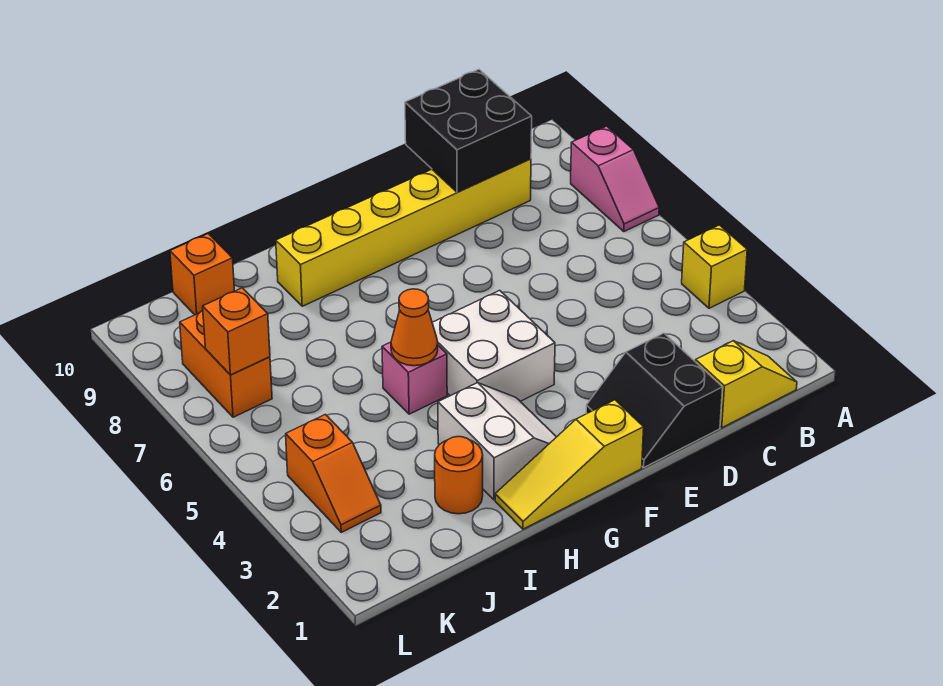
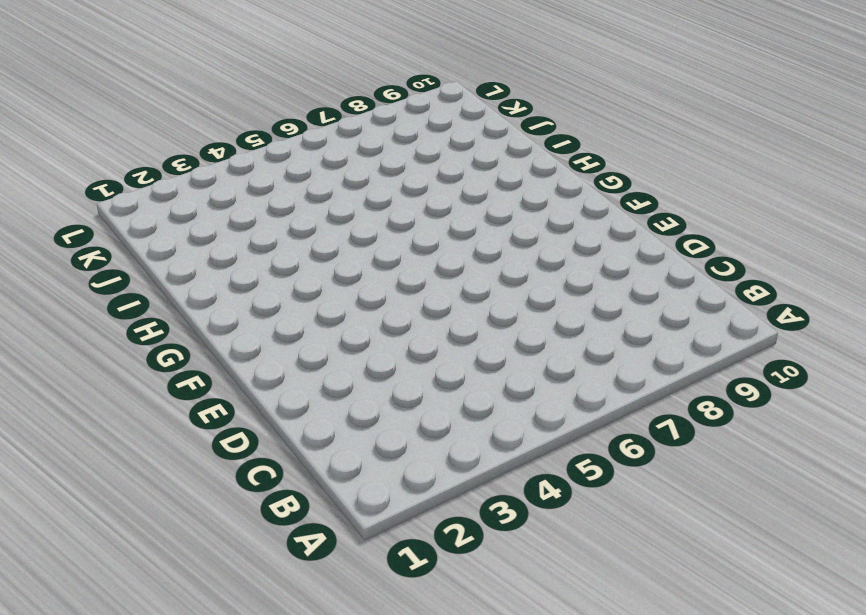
none -> yellow 1x1 brick [682,225,747,308]
none -> pink 1x2 slope [571,126,659,232]
none -> yellow 1x2 slope [696,341,797,428]

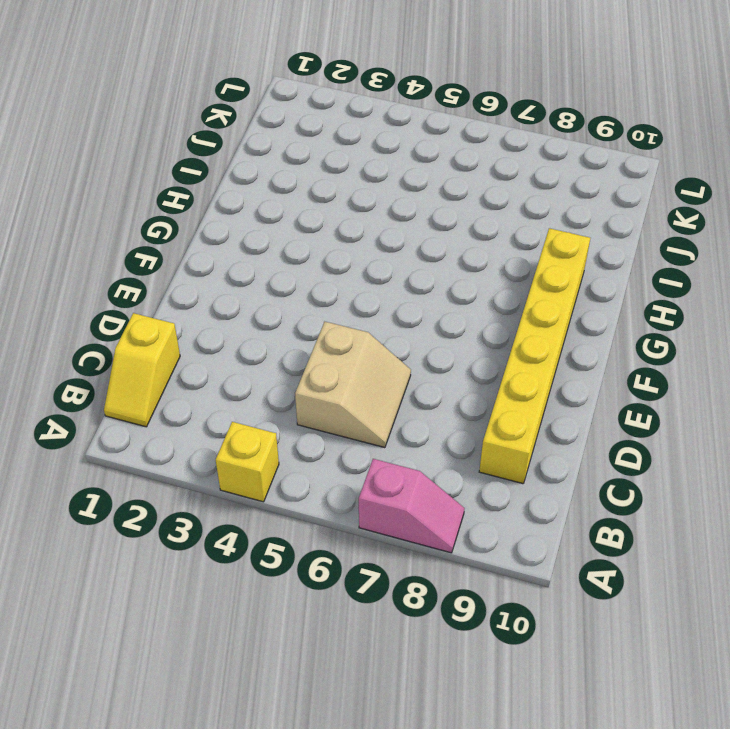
pink 1x2 slope [359,459,465,553] -> pink 1x2 slope turned to [571,126,659,232]
tan 2x2 slope [295,322,411,448] -> none
none -> black 2x2 slope [586,333,723,467]
none -> yellow 1x3 slope [495,400,644,529]
none -> white 2x2 brick [432,290,555,401]

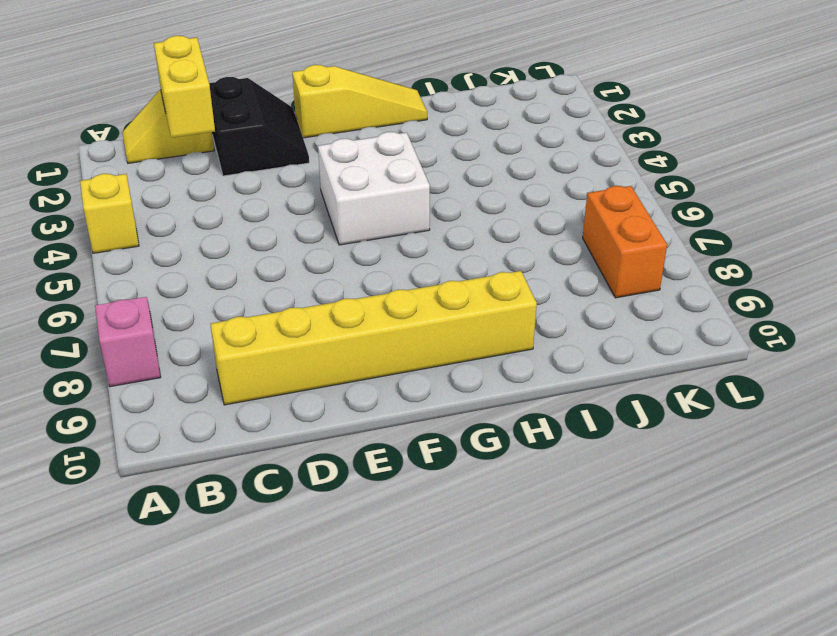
yellow 1x2 brick [154,36,215,138] -> none
none -> white 2x2 slope [438,383,556,500]
none -> pink 1x1 brick [382,342,447,414]
none -> orange 1x1 round brick [435,437,483,514]

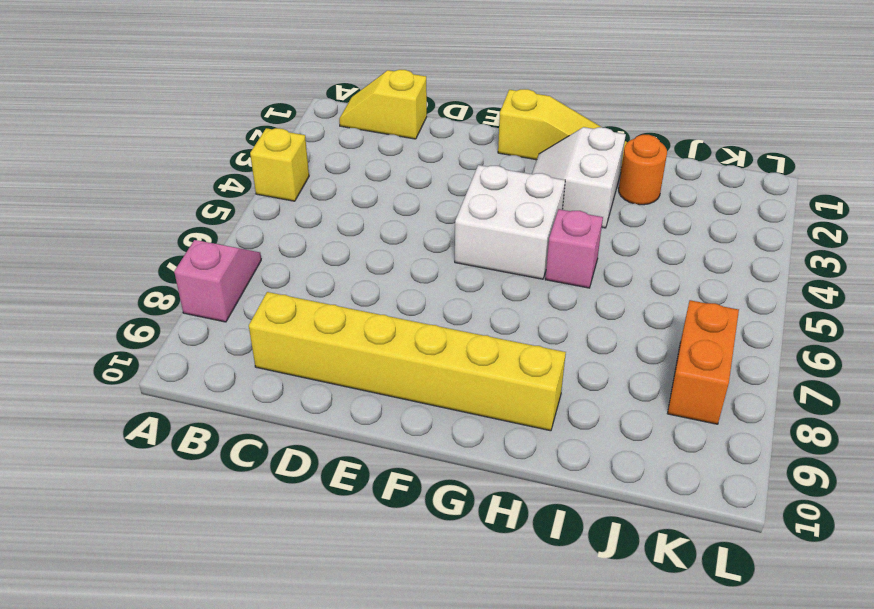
none -> black 2x2 slope [586,333,723,467]
none -> orange 1x1 brick [170,233,234,315]
none -> orange 1x2 slope [286,414,381,532]

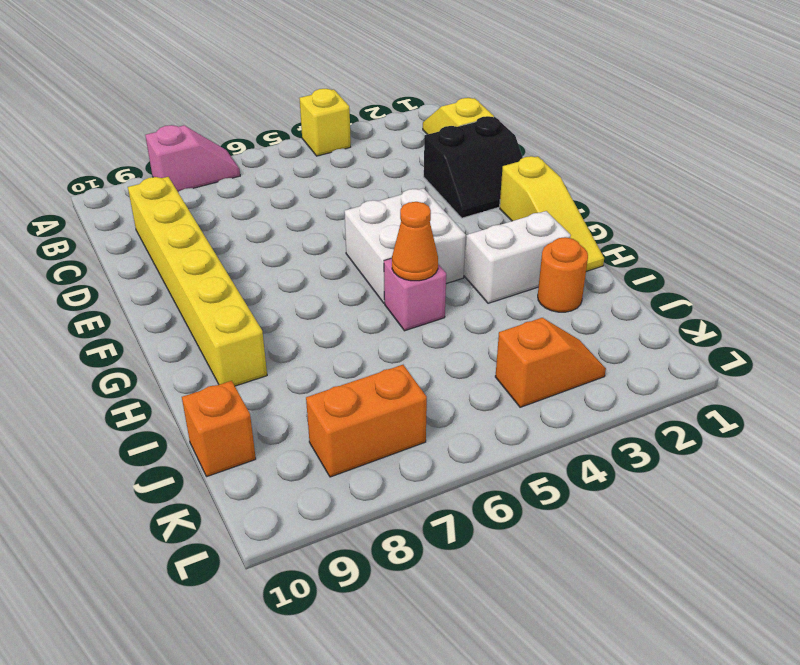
none -> black 2x2 brick [405,69,532,192]
none -> orange 1x1 brick [203,288,270,375]

